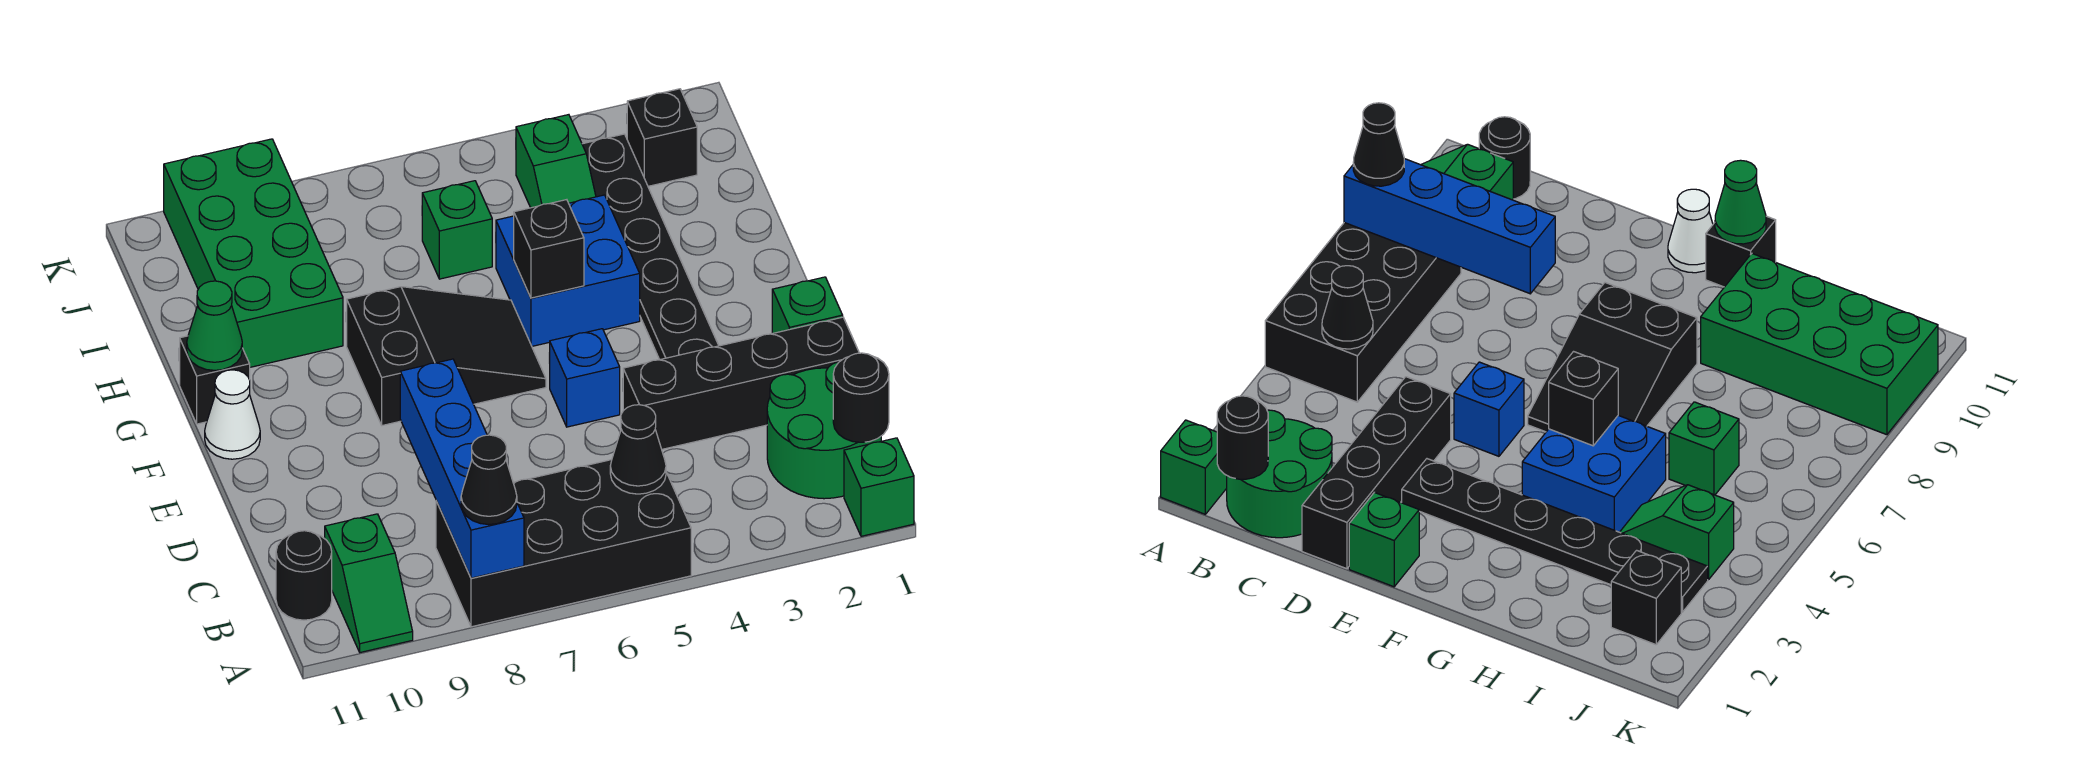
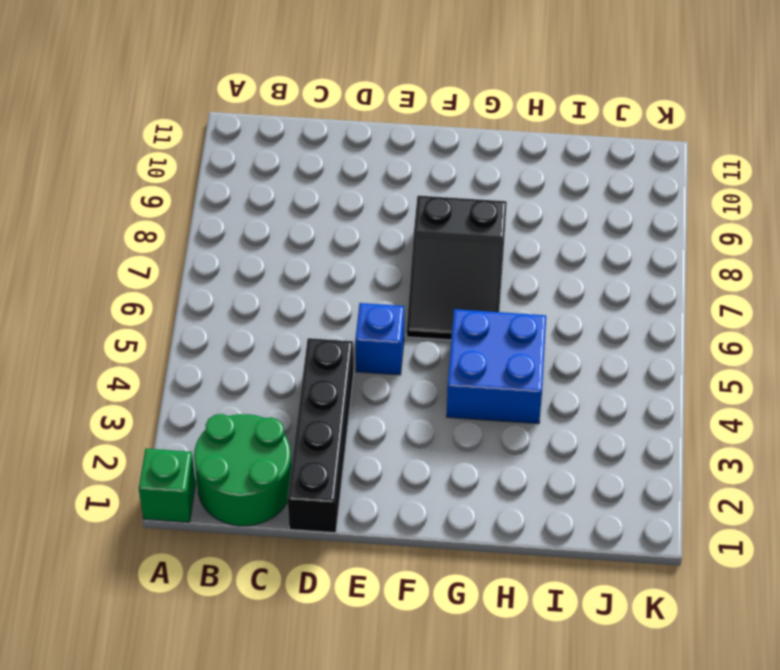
none -> black 2x4 brick [436,460,691,627]
none -> green 1x2 slope [325,514,413,652]
none -> black 1x1 round brick [276,531,332,620]

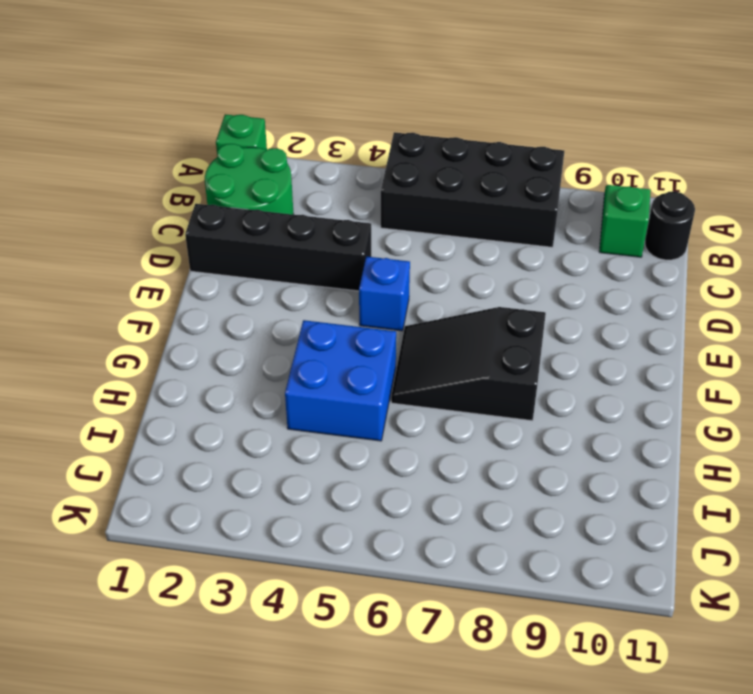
none -> green 1x1 brick [772,277,843,333]
none -> black 1x6 plate [582,134,719,360]
none -> white 1x1 cone [205,370,260,459]

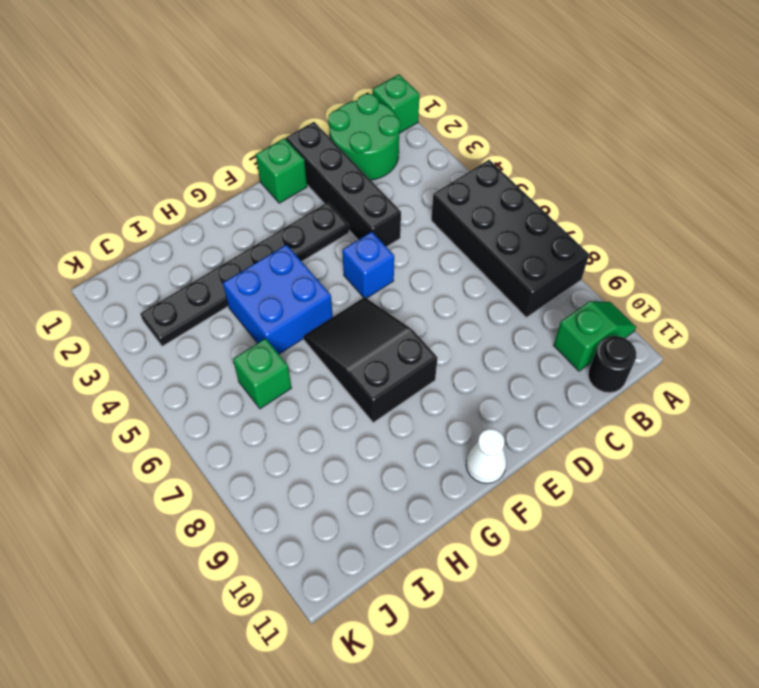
none -> black 1x1 brick [180,336,250,424]
none -> green 2x4 brick [164,139,343,367]
none -> green 1x2 slope [516,115,596,208]

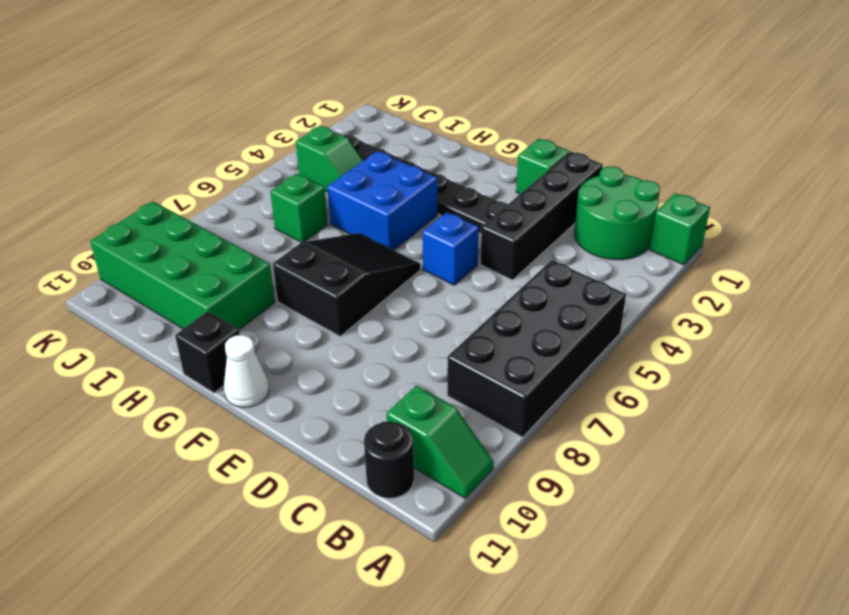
none -> black 1x1 brick [627,89,697,186]
none -> blue 1x4 brick [400,359,524,578]
none -> black 1x1 round brick [833,353,889,442]

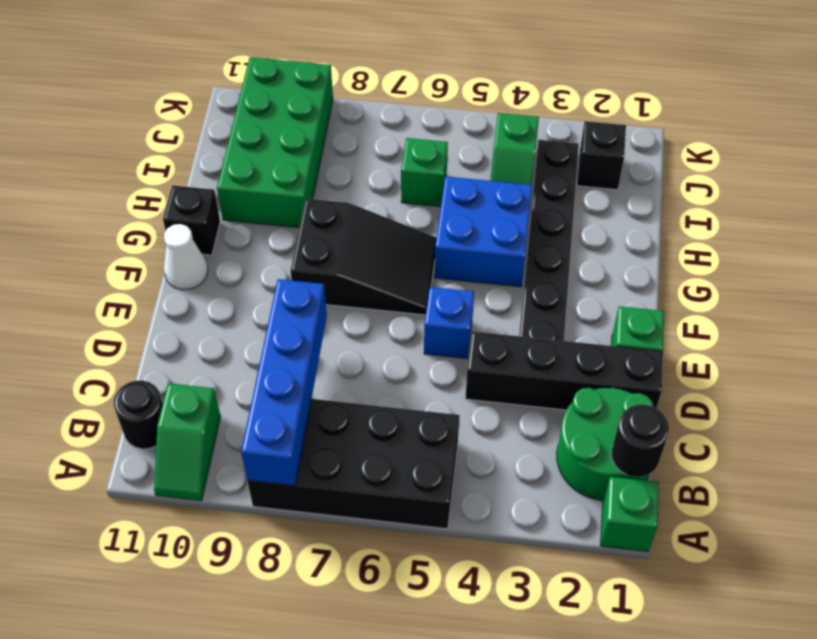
none -> black 1x1 cone [610,405,666,494]
none -> black 1x1 brick [514,200,584,298]
none -> green 1x1 cone [187,281,242,370]

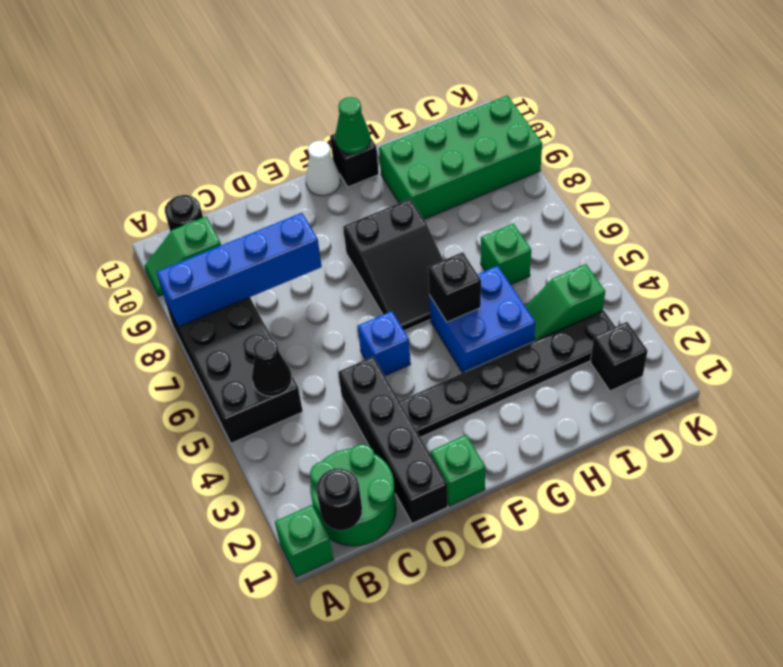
none -> black 1x1 cone [461,435,517,524]

